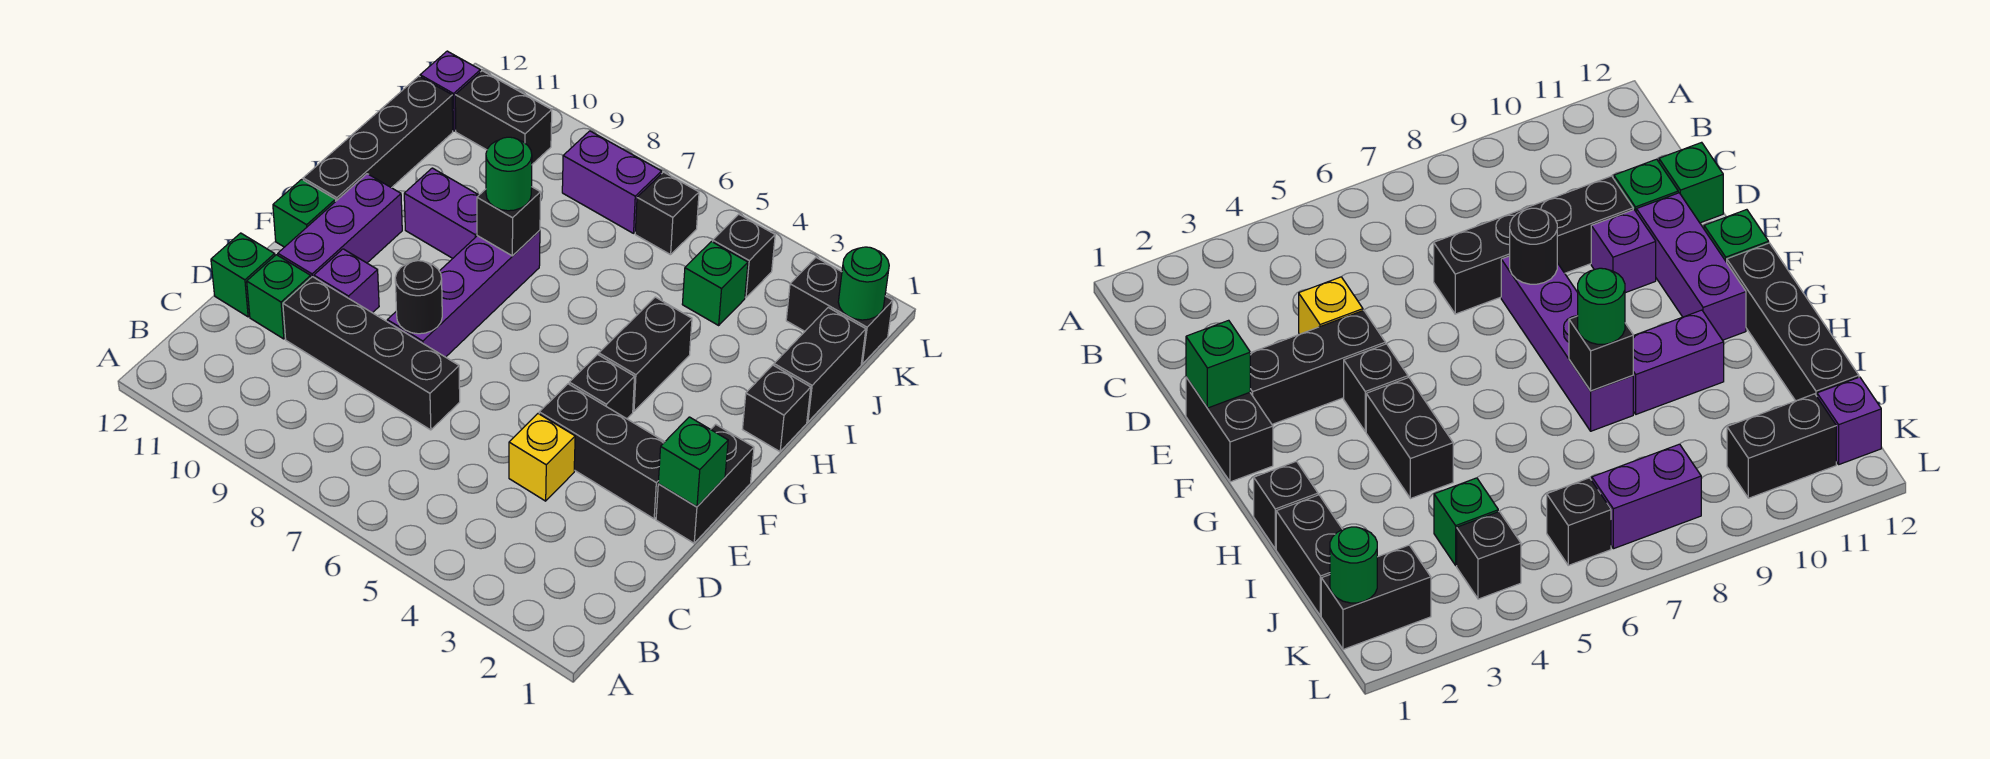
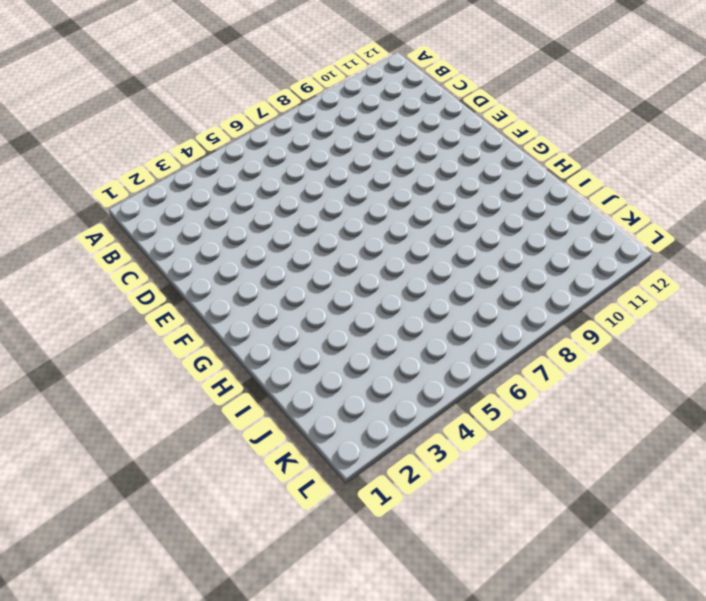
none -> yellow 1x1 brick [509,414,575,501]
none -> black 1x4 brick [283,277,460,430]
none -> green 1x1 brick [247,255,311,339]

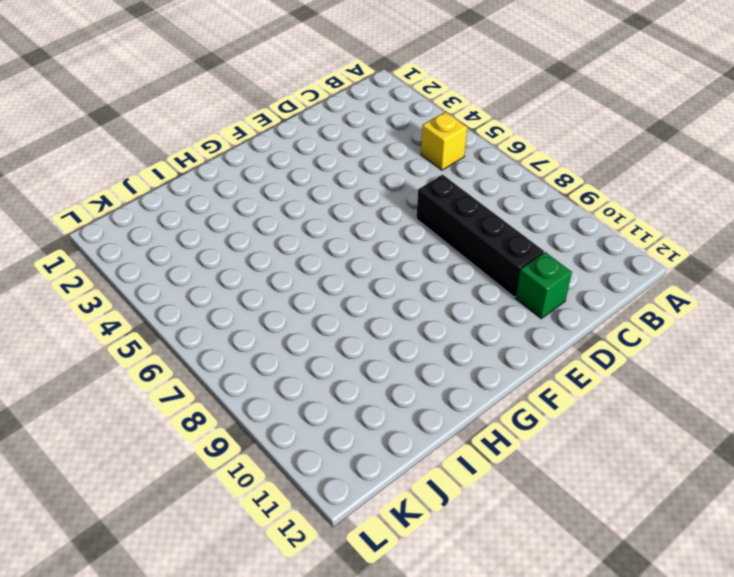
yellow 1x1 brick [421,112,467,170] -> yellow 1x1 brick moved to [509,414,575,501]
none -> green 1x1 brick [211,233,275,317]
none -> black 1x2 brick [656,424,754,543]
none -> black 1x3 brick [539,384,665,519]

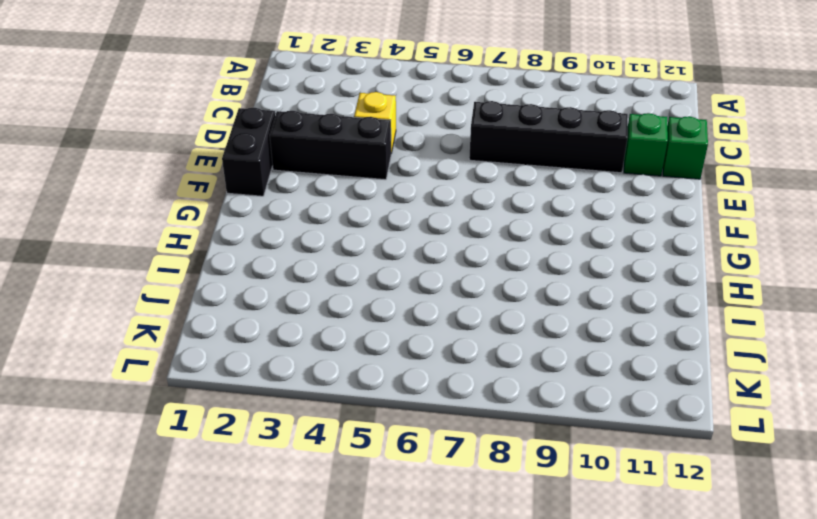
none -> purple 1x4 brick [387,230,540,357]
none -> purple 1x1 brick [314,249,379,313]
none -> purple 1x3 brick [278,174,402,277]

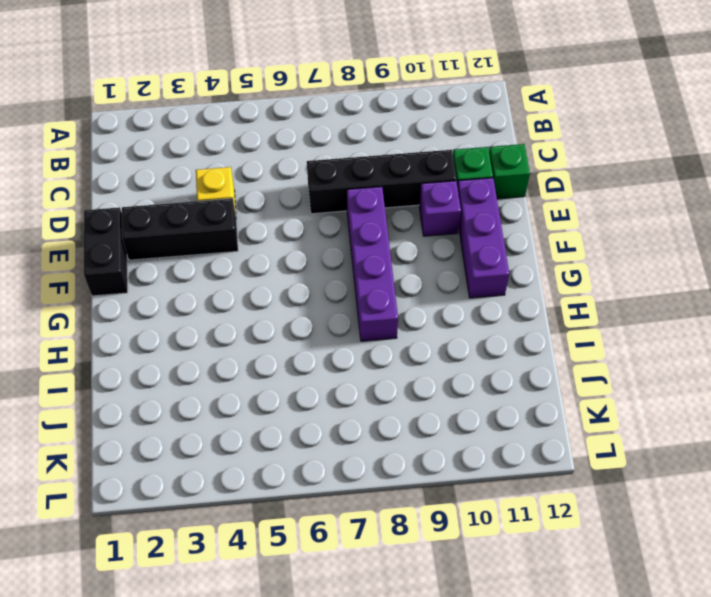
none -> black 1x1 brick [569,354,634,419]
none -> green 1x1 brick [273,179,336,247]
none -> black 1x2 brick [599,297,692,411]

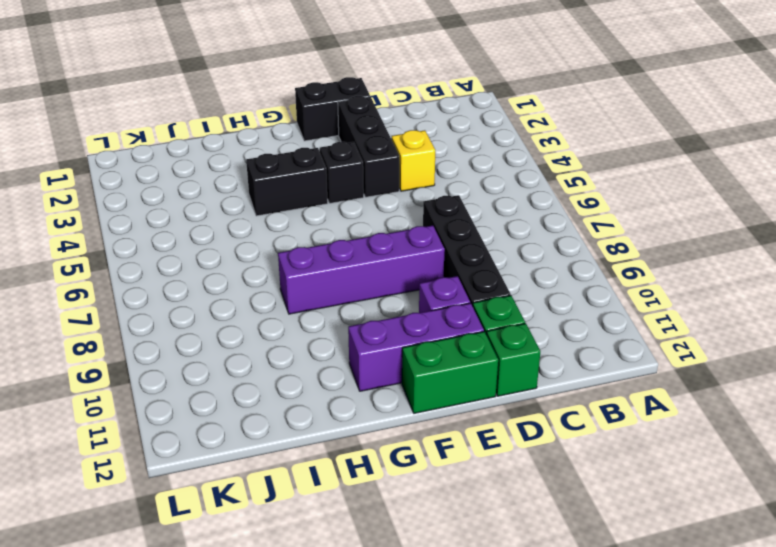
green 1x2 brick [402,331,498,413] -> green 1x1 brick [273,179,336,247]
none -> black 1x4 brick [303,76,453,201]
none -> black 1x1 brick [742,365,811,452]
none -> purple 1x2 brick [404,168,479,259]

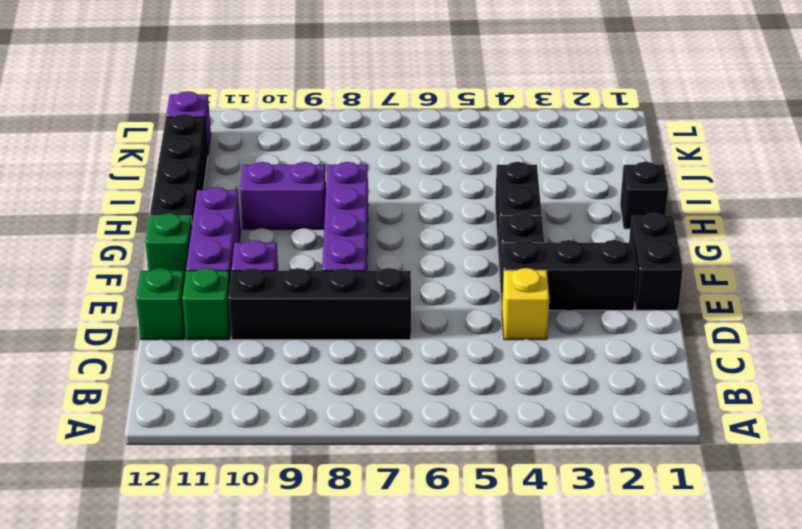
none -> black 1x2 brick [774,308,866,422]
none -> green 1x1 brick [682,242,748,325]
none -> black 1x2 brick [786,258,893,364]

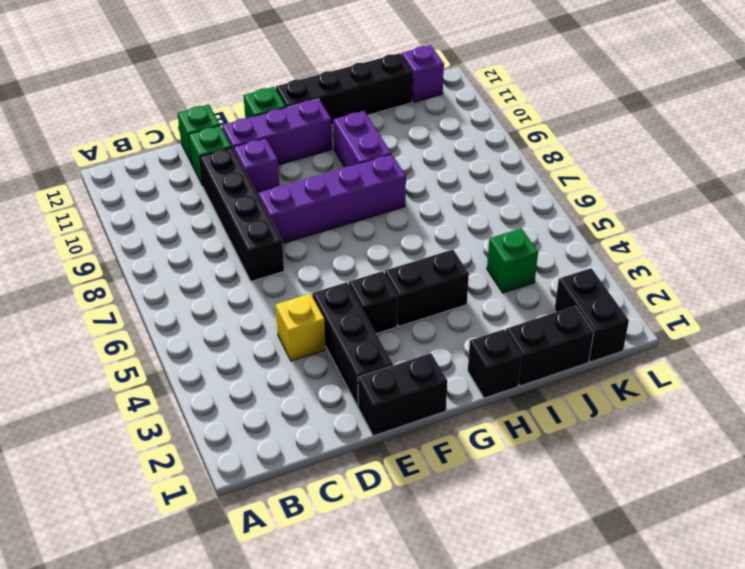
none -> black 1x1 brick [713,214,775,298]
none -> black 1x1 brick [635,172,699,255]
none -> purple 1x2 brick [562,131,662,233]

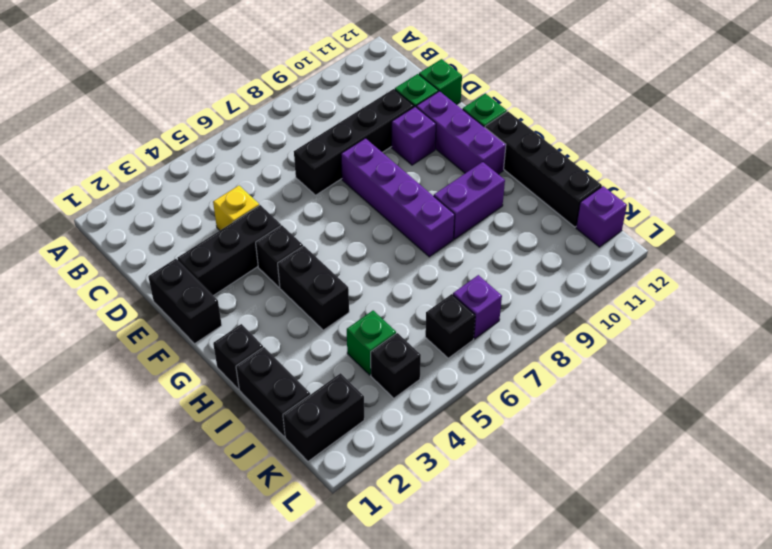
purple 1x1 brick [453,275,502,339] -> purple 1x2 brick [562,131,662,233]
none -> black 1x2 brick [455,71,552,164]
none -> green 1x1 brick [658,417,728,507]
none -> black 1x1 round brick [395,261,442,334]

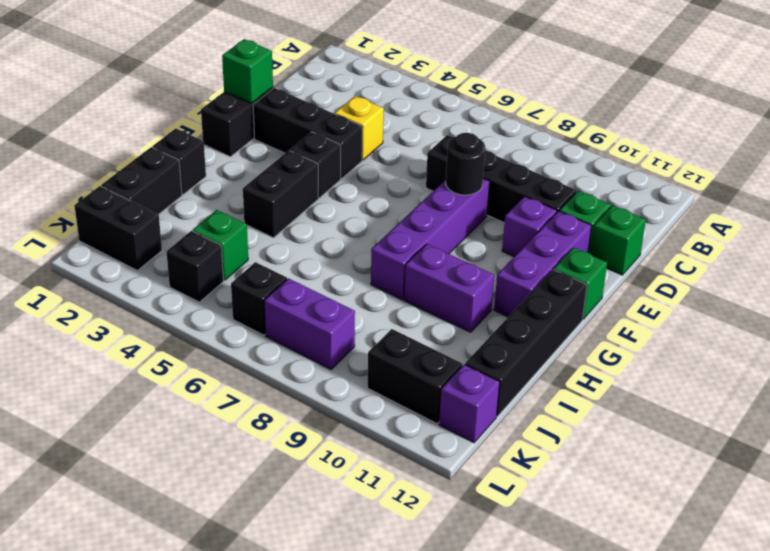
none -> black 1x1 brick [477,187,541,256]
none -> green 1x1 round brick [838,247,889,320]
none -> green 1x1 round brick [486,137,532,211]

